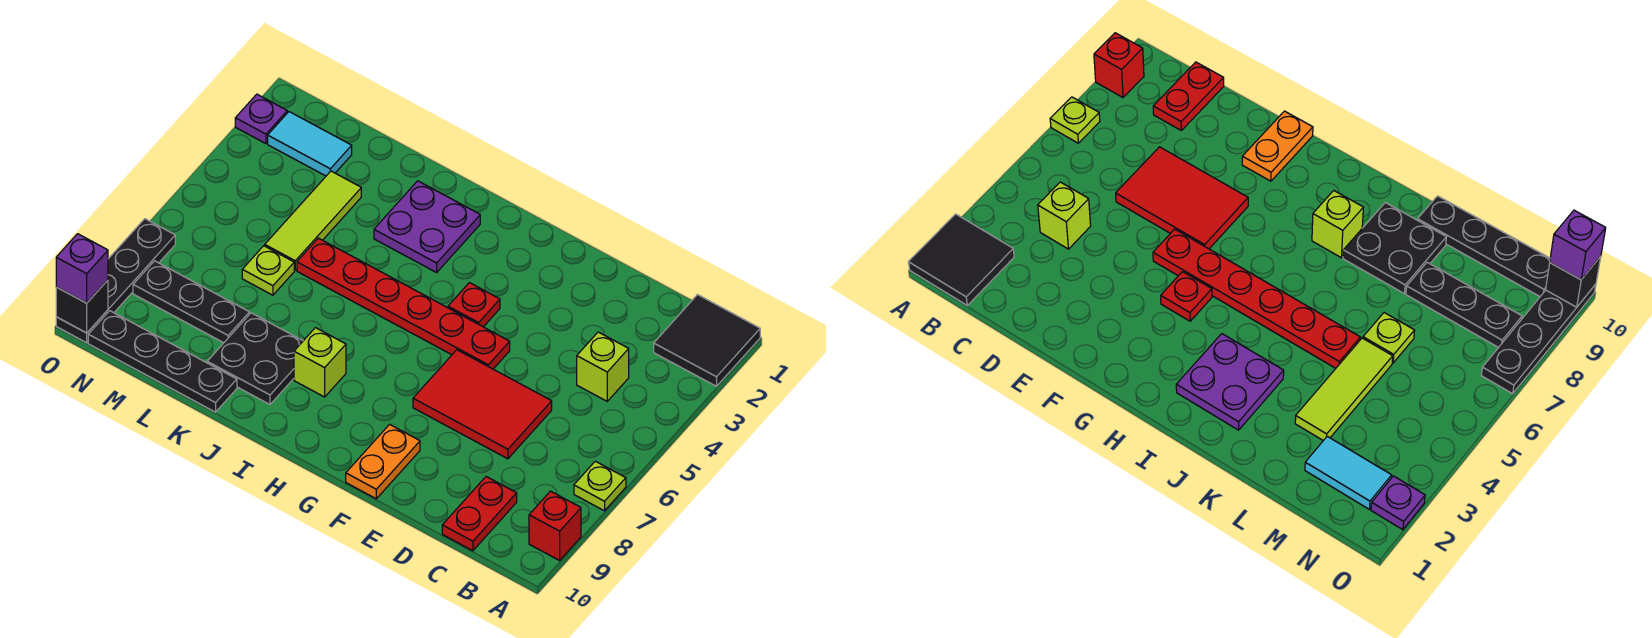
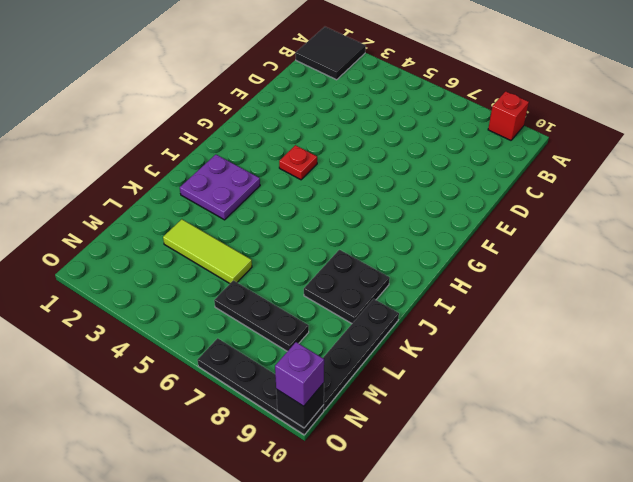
black 1x3 plate [214,280,309,351] -> black 1x3 plate turned to [133,261,249,343]
none -> lime 1x1 plate [574,461,626,511]
none -> lime 1x1 brick [577,332,629,401]
none -> red 1x2 plate [442,477,517,551]

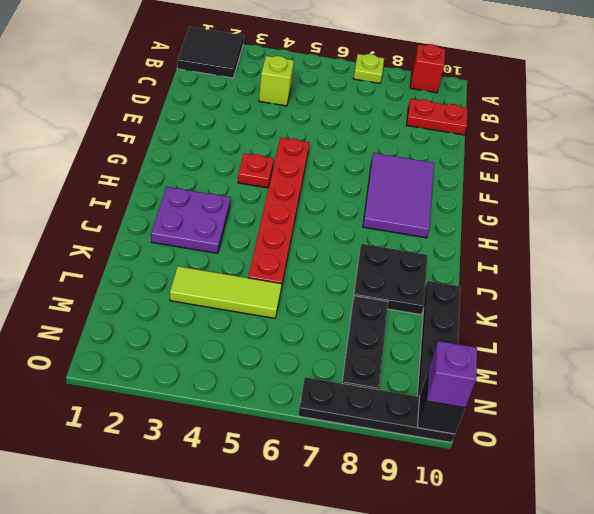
purple 2x3 tile [363,153,434,238] -> orange 1x2 plate [346,424,420,499]
none -> red 2x3 tile [413,350,552,459]
none -> lime 1x1 brick [294,328,346,397]
none -> lime 1x1 plate [242,246,294,295]

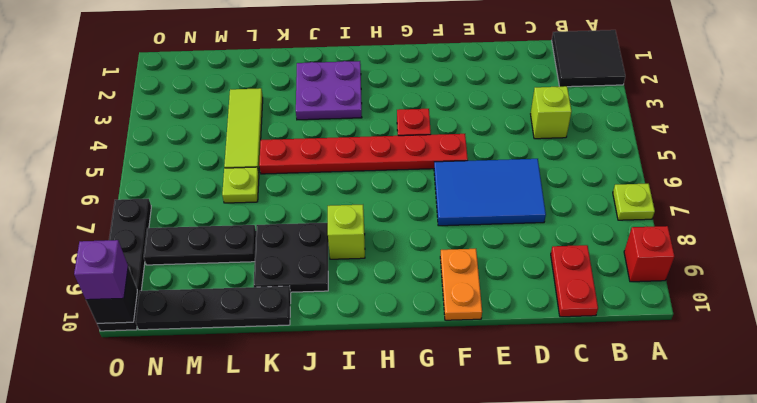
blue 2x3 tile [434,159,546,226] -> red 2x3 tile [413,350,552,459]
none -> cyan 1x2 tile [268,112,352,176]
none -> purple 1x1 plate [235,94,287,144]

